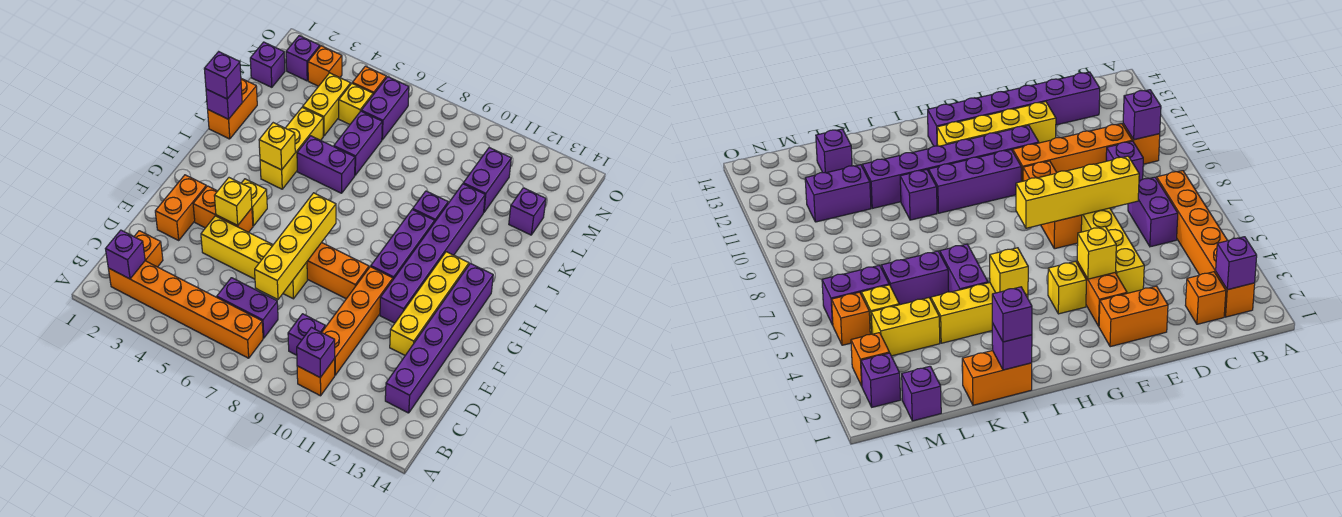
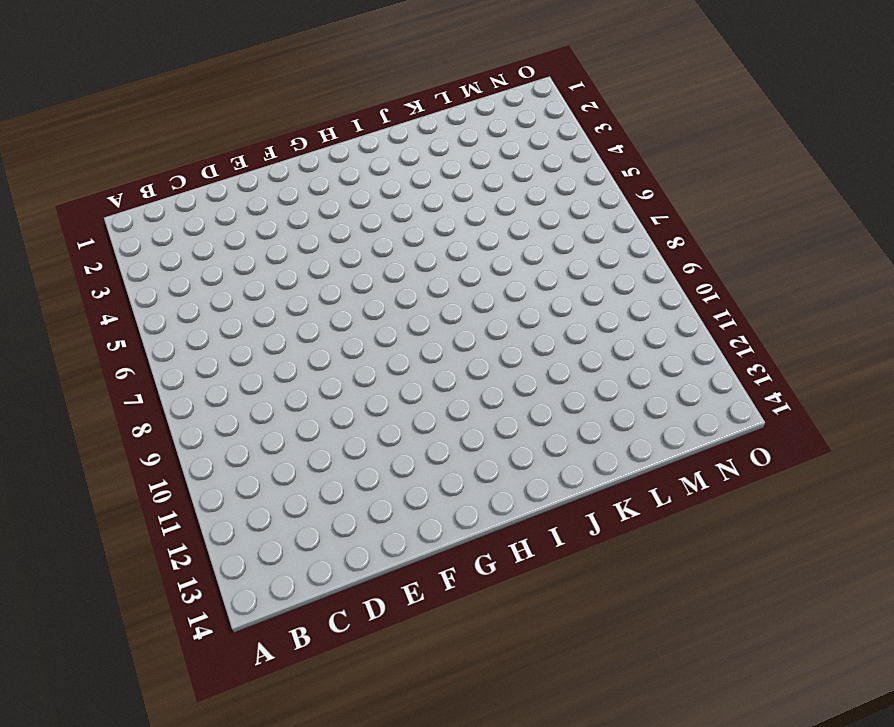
none -> orange 1x6 brick [108,261,263,358]
none -> orange 1x1 brick [297,359,335,396]
none -> orange 1x1 brick [134,231,163,267]
none -> purple 1x2 brick [217,278,278,338]

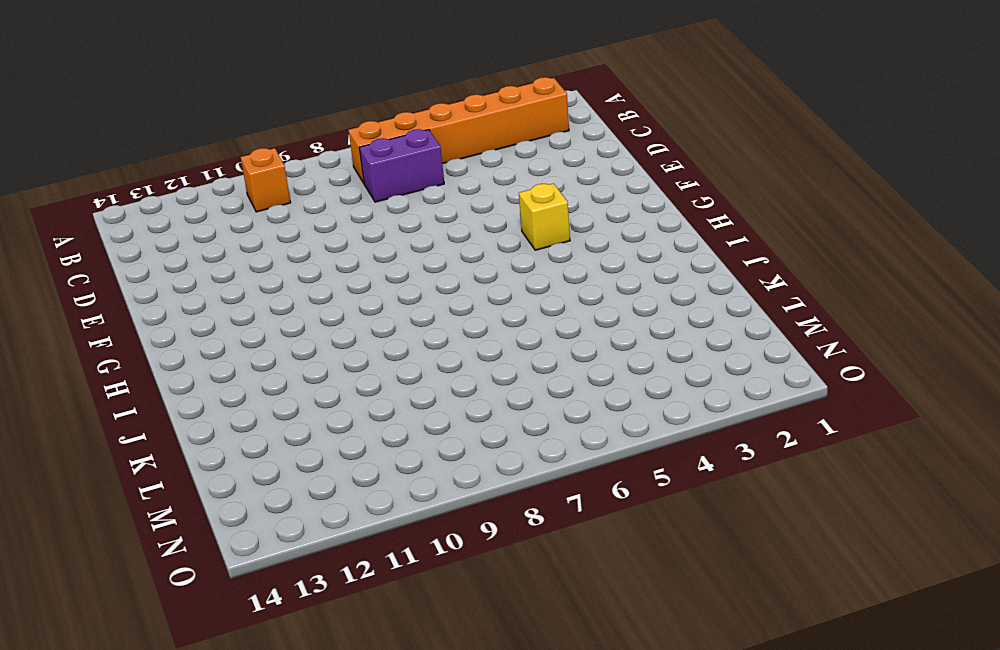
none -> orange 1x1 brick [134,231,163,267]
none -> purple 1x1 brick [288,314,325,355]
none -> orange 1x4 brick [322,267,393,375]
none -> purple 1x6 brick [385,263,493,413]

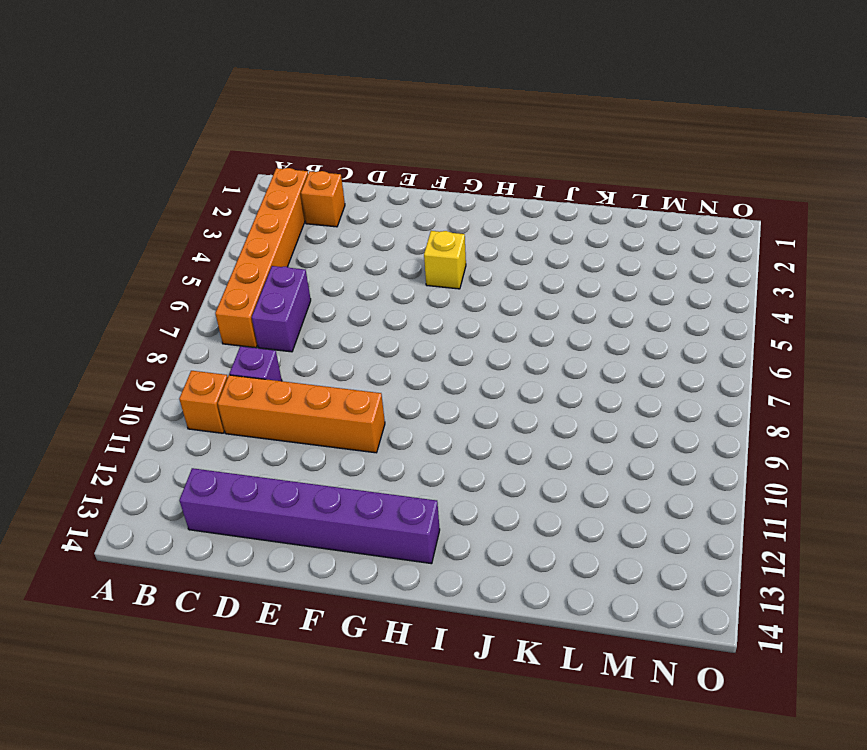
none -> orange 1x2 brick [155,175,206,240]
none -> yellow 1x4 brick [201,216,307,299]
none -> yellow 1x4 brick [390,252,469,355]
none -> orange 1x2 brick [193,186,253,232]

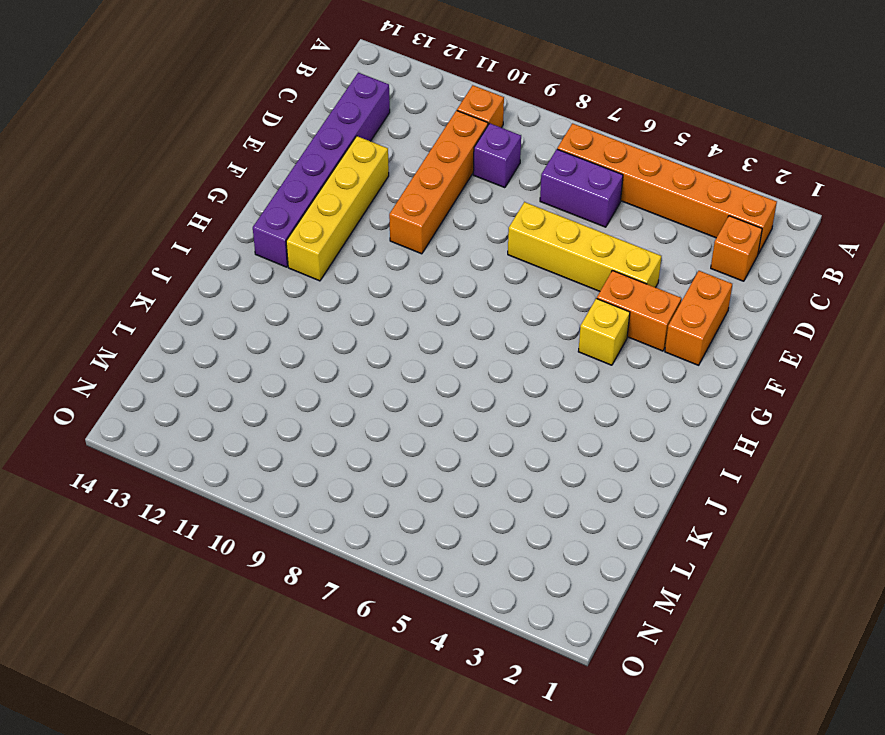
none -> orange 1x3 brick [307,243,369,299]
none -> purple 1x6 brick [380,184,485,323]
none -> purple 1x3 brick [371,209,435,279]
none -> yellow 1x3 brick [260,107,323,189]

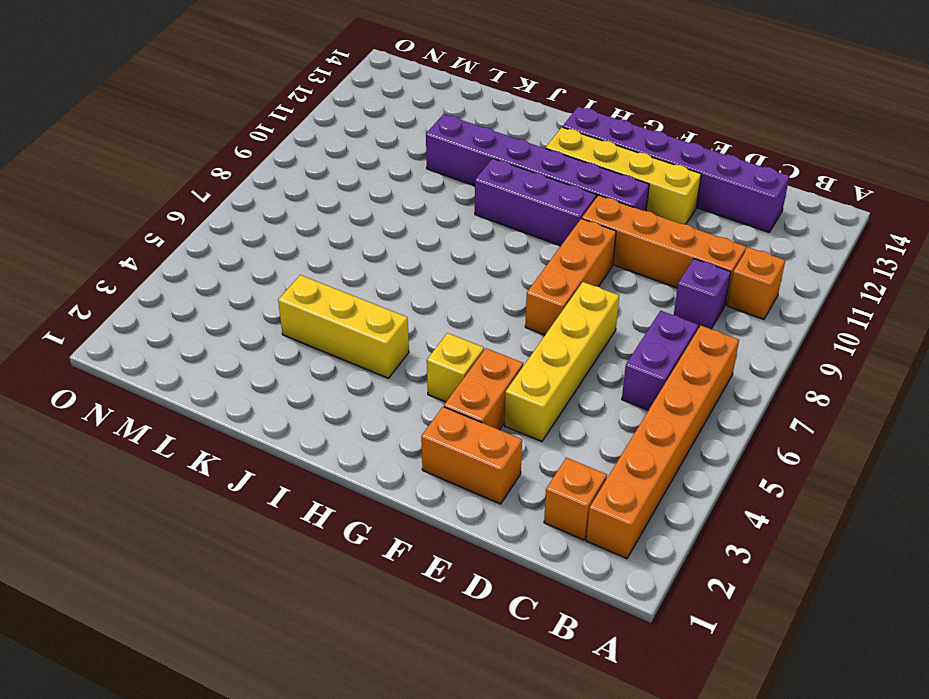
none -> orange 1x2 brick [208,79,257,139]
none -> purple 1x2 brick [297,136,355,193]
none -> purple 1x1 brick [413,191,448,221]
none -> purple 1x2 brick [334,111,382,175]

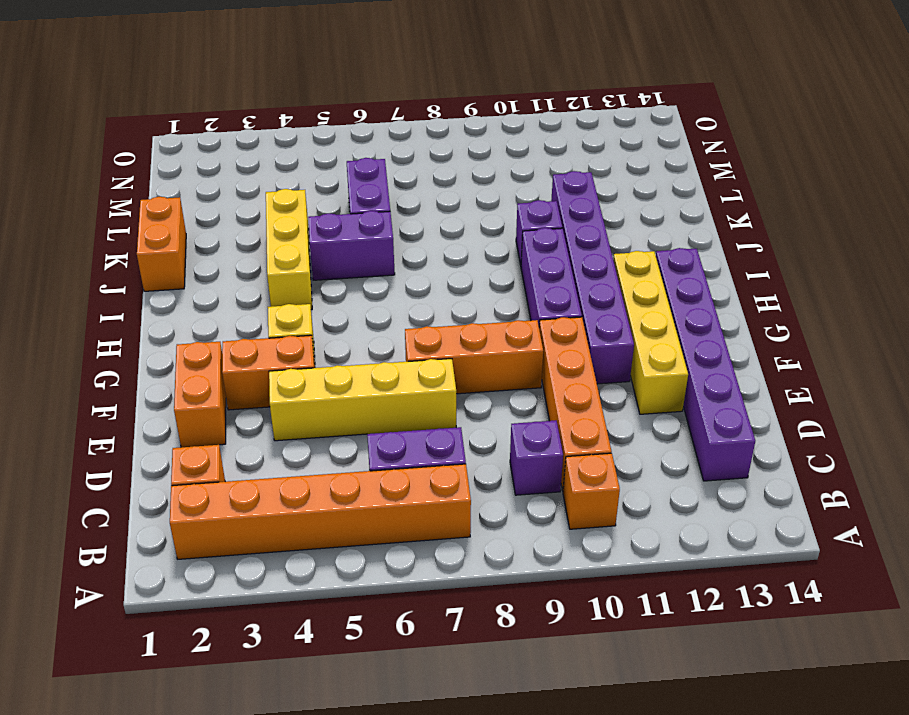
none -> yellow 1x2 brick [303,73,351,136]
none -> purple 1x2 brick [463,147,511,212]
none -> purple 1x1 brick [509,188,546,235]
none -> purple 1x1 brick [250,42,285,87]

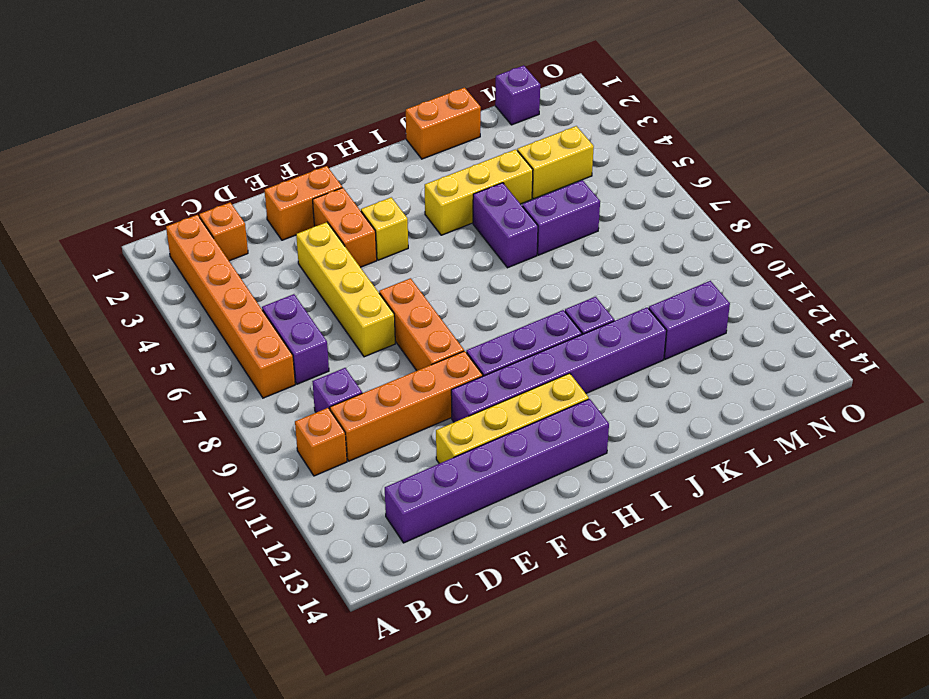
none -> purple 1x1 brick [509,188,546,235]
none -> yellow 1x1 brick [339,84,373,124]
none -> purple 1x2 brick [361,77,409,140]
none -> purple 1x1 brick [286,36,320,81]

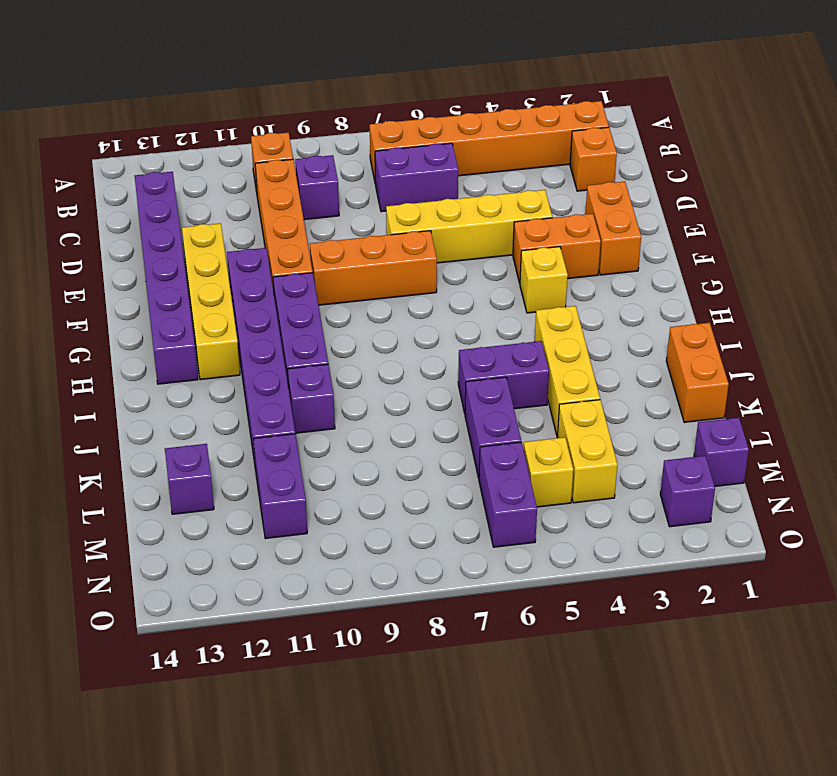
none -> orange 1x1 brick [308,46,342,86]
none -> orange 1x1 brick [352,66,386,95]
none -> purple 1x1 brick [106,230,145,279]
none -> purple 1x1 brick [297,327,335,378]

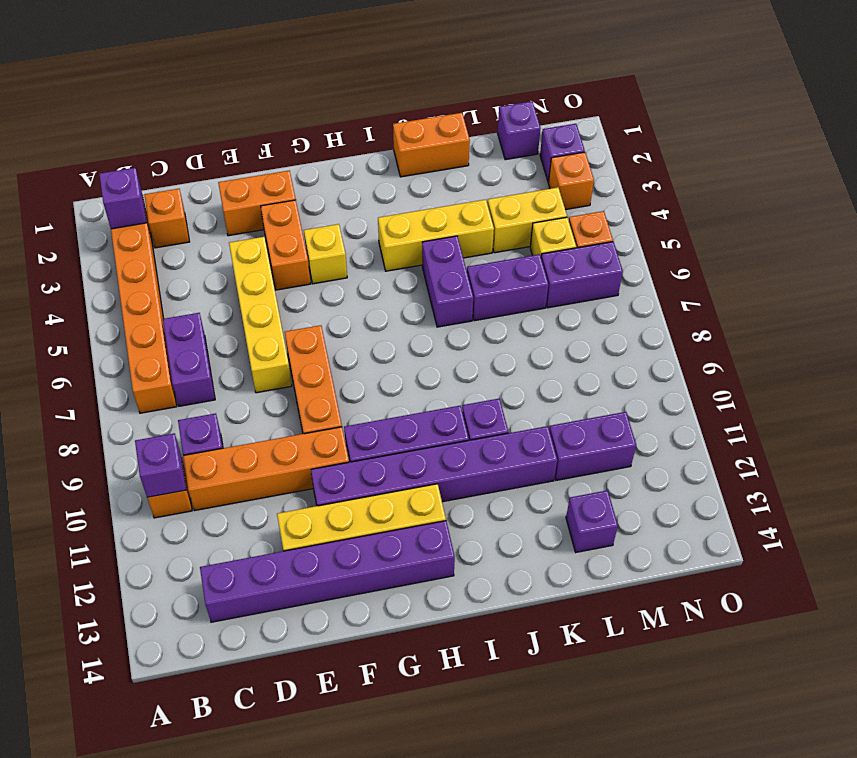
none -> yellow 1x4 brick [255,193,336,300]
none -> yellow 1x1 brick [214,178,252,225]
none -> yellow 1x1 brick [259,123,295,170]
none -> purple 1x1 brick [206,83,242,119]

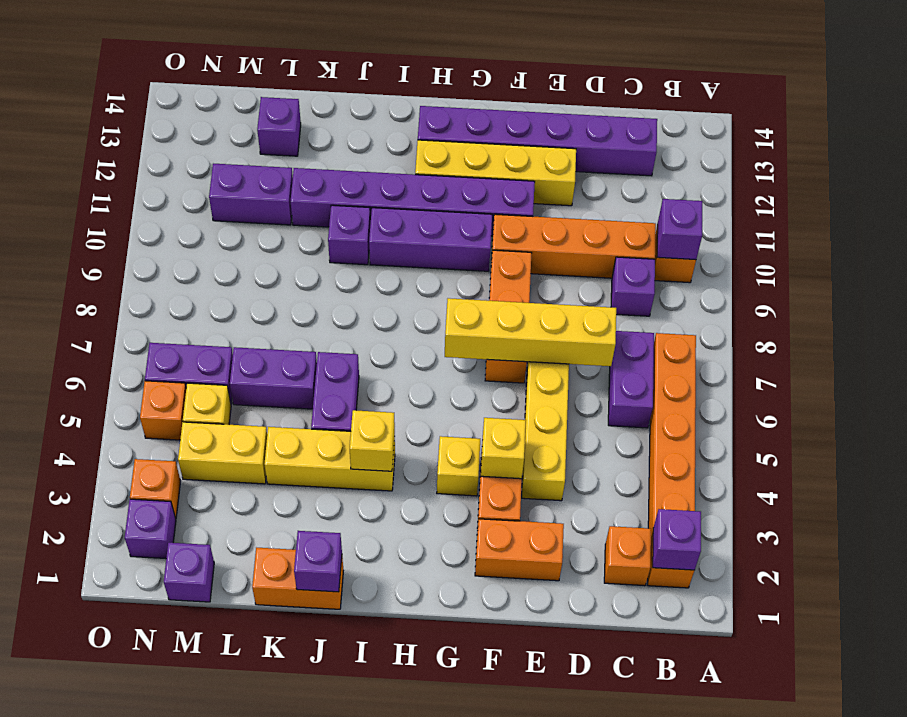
none -> purple 1x1 brick [204,52,241,99]

